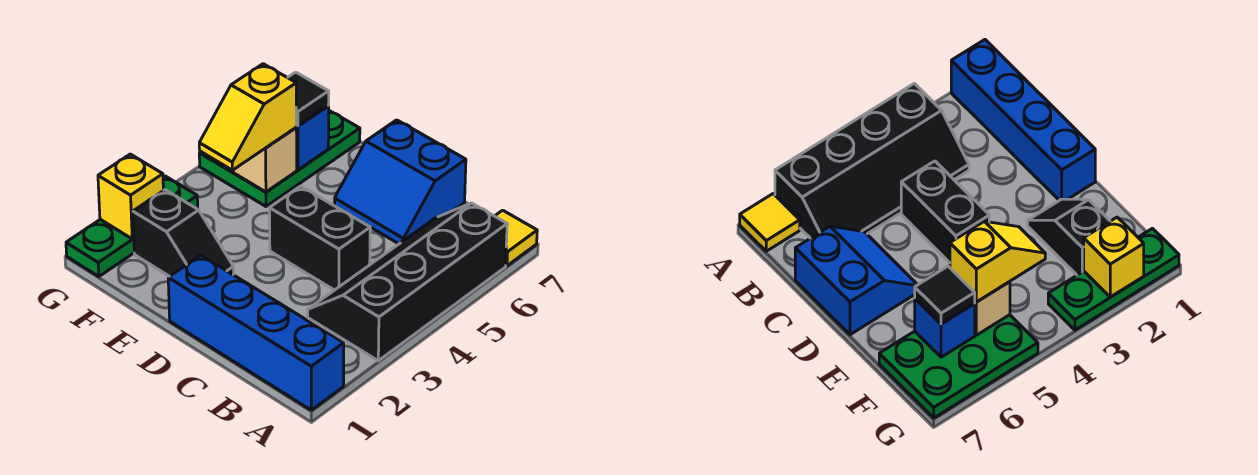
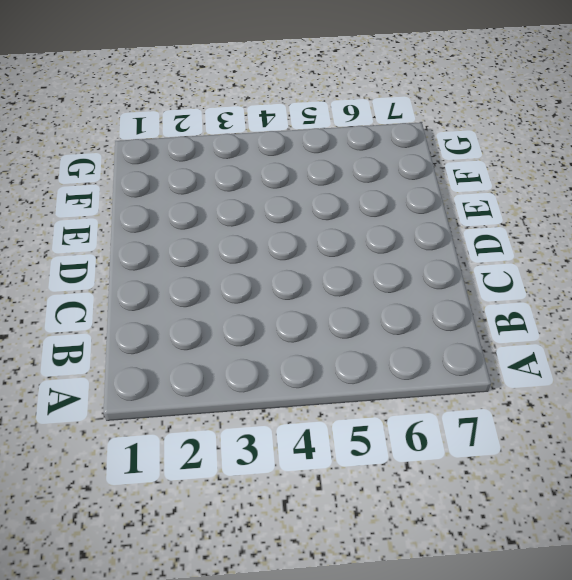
none -> blue 1x4 brick [168,255,344,410]
none -> black 2x4 slope [308,203,507,361]
none -> yellow 1x1 tile [495,210,537,266]

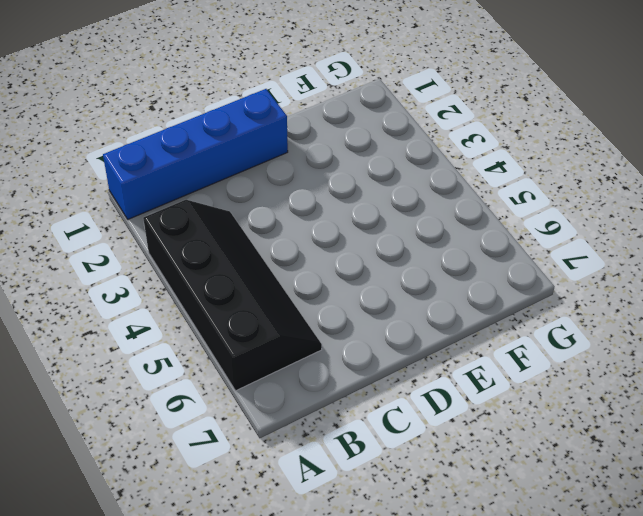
none -> yellow 1x1 tile [495,210,537,266]
none -> black 1x2 brick [269,186,370,290]
none -> blue 2x2 slope [334,120,466,244]

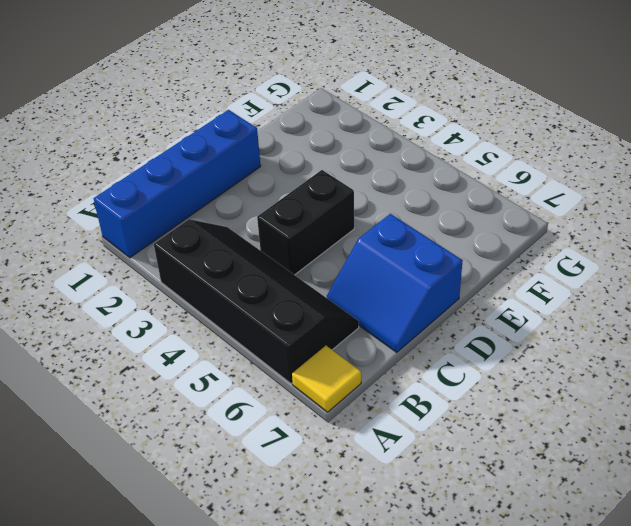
blue 2x2 slope [327,214,463,352] -> blue 2x2 slope turned to [334,120,466,244]
none -> black 1x2 slope [133,190,234,276]
none -> green 2x3 plate [199,111,360,206]
none -> green 1x3 plate [66,176,198,277]

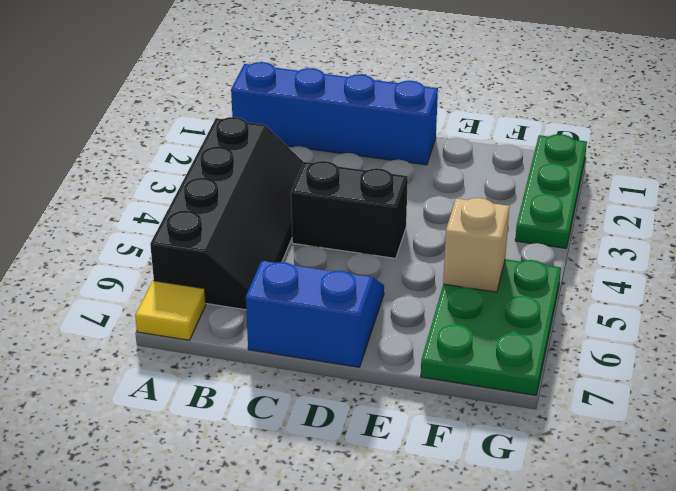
none -> black 1x2 slope [133,190,234,276]
none -> blue 1x1 brick [296,106,329,170]
none -> yellow 1x1 brick [98,154,163,239]

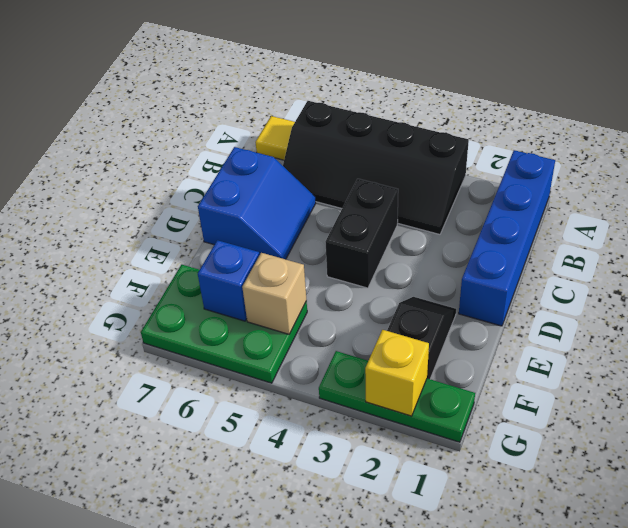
none -> yellow 1x2 slope [199,64,296,170]
none -> black 1x1 tile [288,72,329,126]

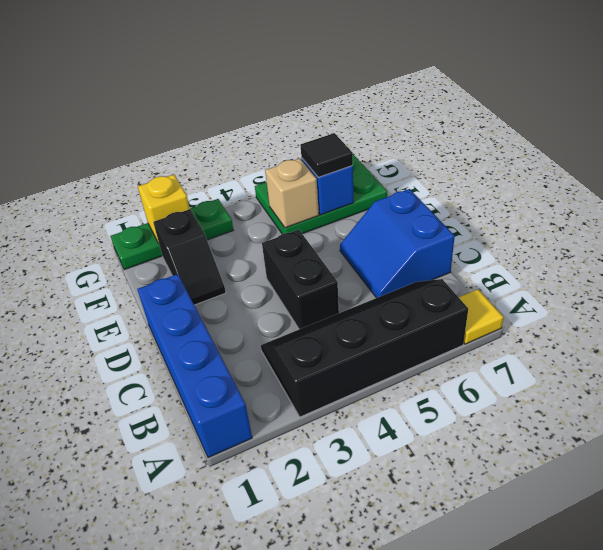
none -> yellow 1x2 slope [199,64,296,170]

